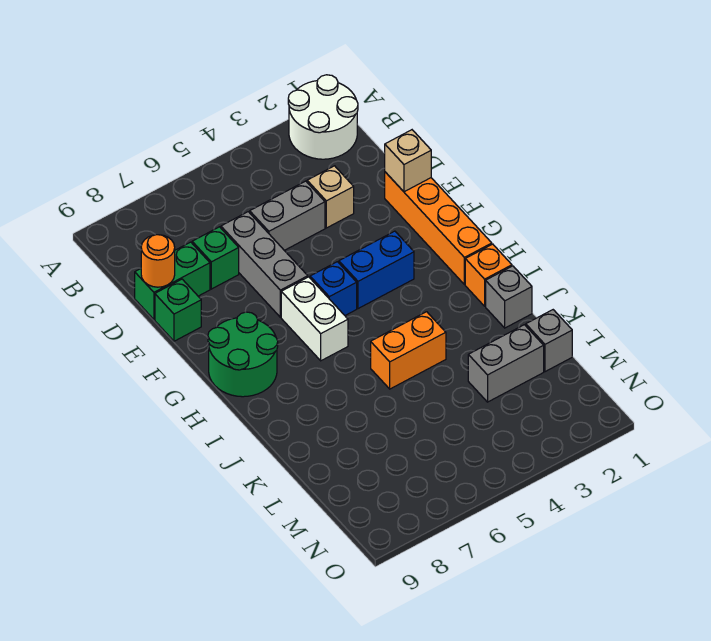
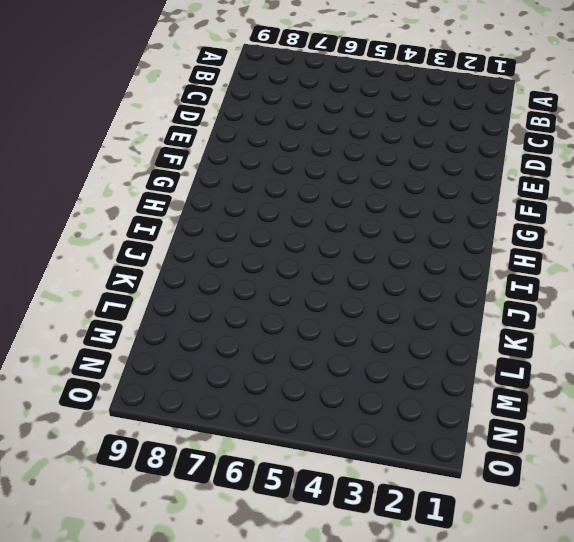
none -> white 2x2 round brick [288,75,358,159]
none -> tan 1x1 brick [307,166,354,228]
none -> grey 1x2 brick [250,181,325,250]

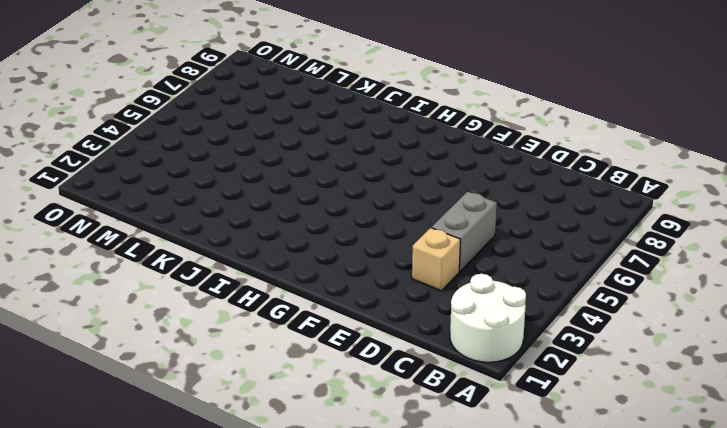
none -> grey 1x3 brick [221,212,308,317]
none -> green 1x1 brick [192,227,239,289]
none -> green 1x2 brick [135,242,210,319]

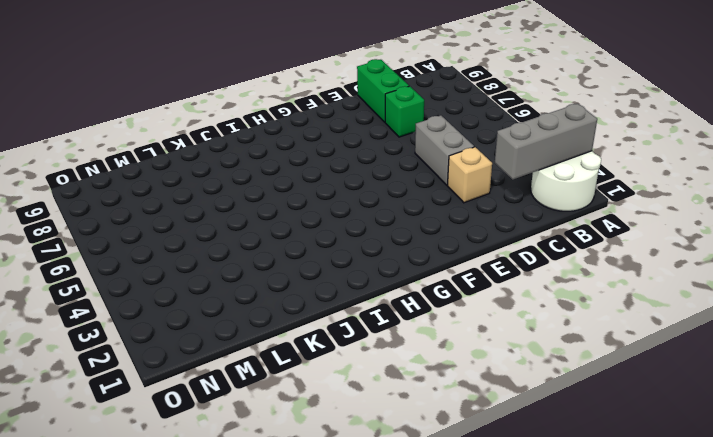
grey 1x3 brick [495,104,597,179] -> grey 1x3 brick moved to [221,212,308,317]
none -> orange 1x4 brick [385,172,492,285]
none -> green 1x1 brick [155,279,201,341]
none -> blue 1x2 brick [339,231,414,309]

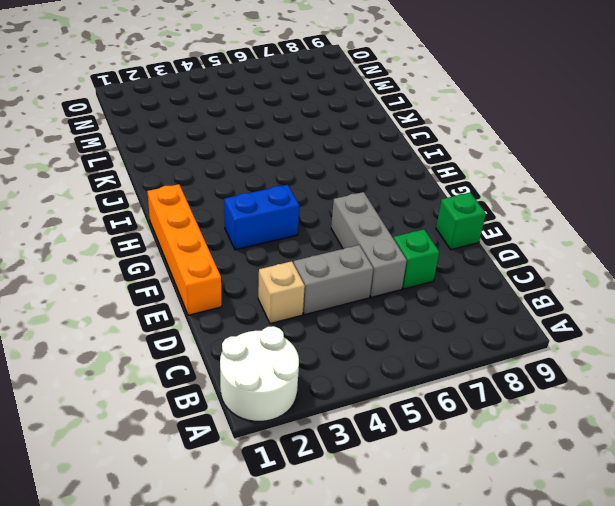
none -> green 1x2 brick [135,242,210,319]
none -> blue 1x1 brick [310,262,357,315]
none -> white 1x2 brick [281,277,348,361]

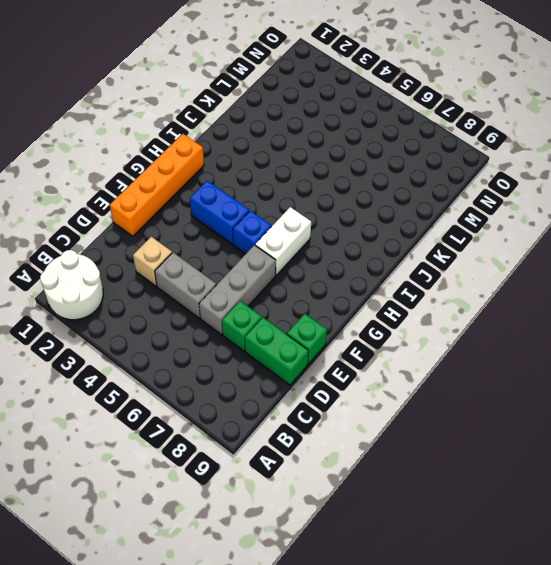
none -> green 2x2 round brick [208,312,278,397]
none -> orange 1x1 brick [465,244,512,306]
none -> grey 1x1 brick [486,266,532,328]

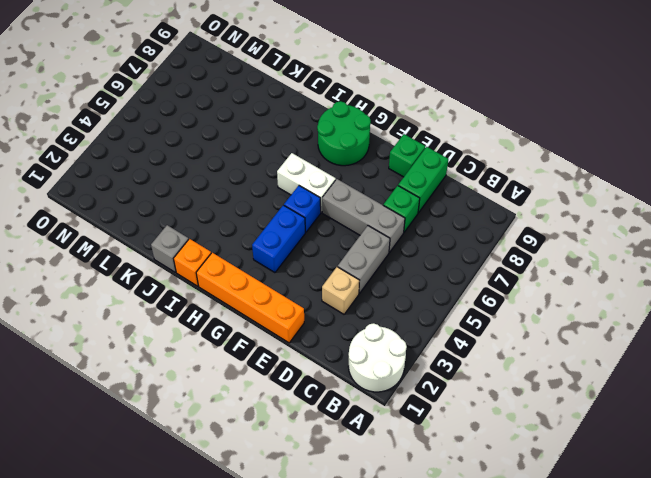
none -> orange 1x2 brick [371,312,446,389]
none -> grey 1x1 brick [526,310,572,372]
none -> grey 1x2 brick [468,325,544,402]

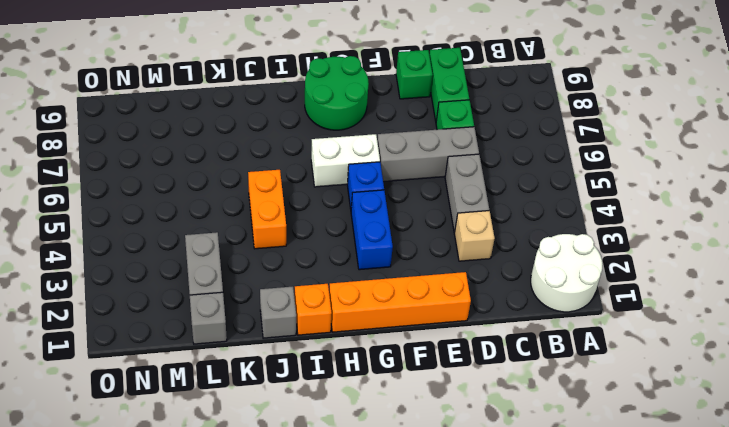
none -> orange 1x1 round brick [141,235,175,287]
none -> tan 1x1 brick [385,130,431,192]

